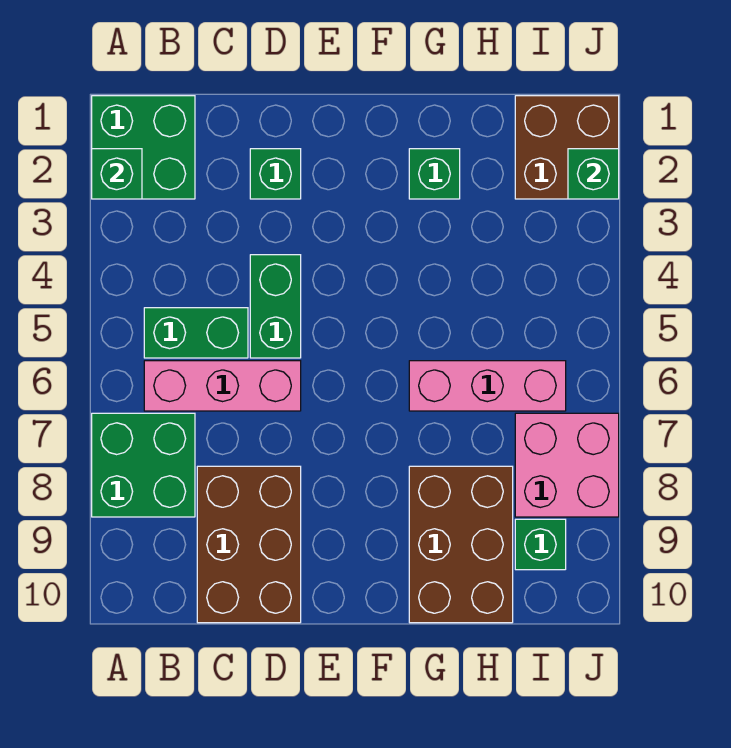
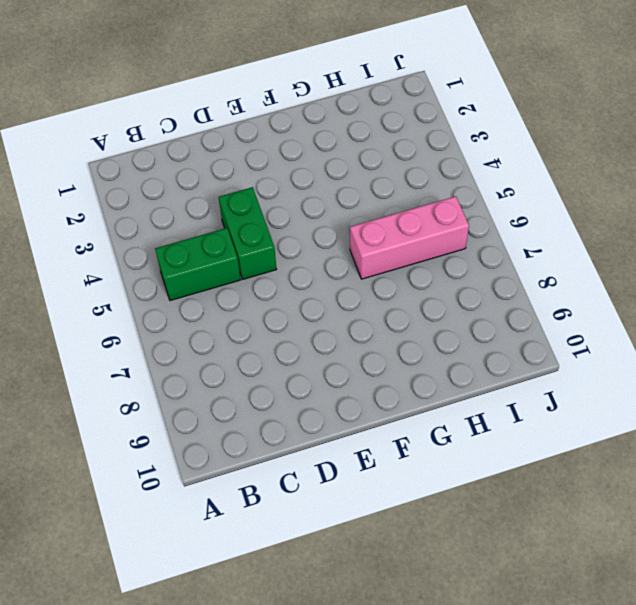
none -> green 2x2 brick [92,96,195,199]
none -> green 2x2 brick [92,413,195,517]
none -> pink 1x3 brick [144,361,301,411]

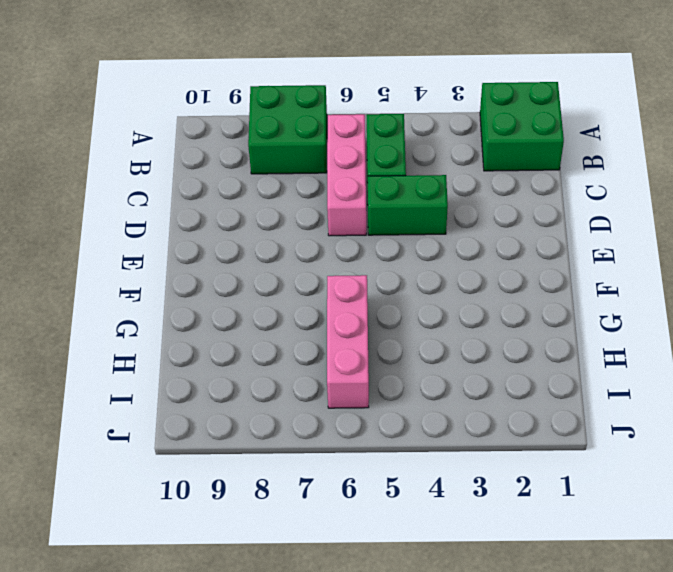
none -> brown 2x3 brick [197,466,301,623]
none -> green 1x1 brick [250,149,301,199]
none -> green 1x1 brick [409,149,460,199]

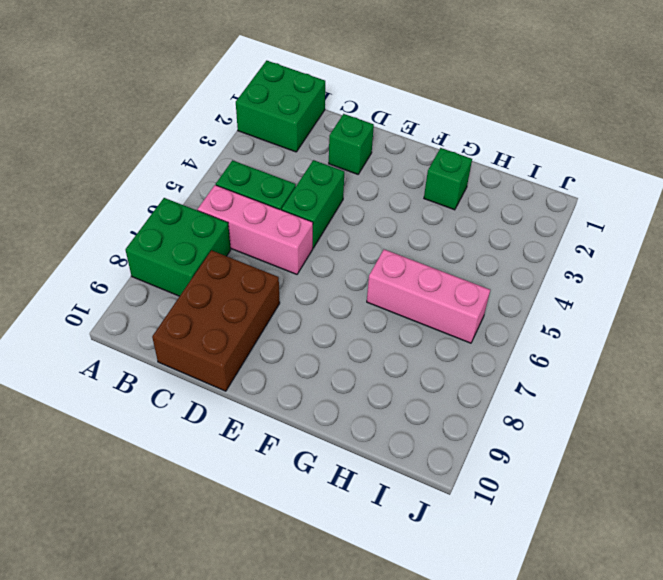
none -> brown 2x3 brick [409,466,513,623]
none -> brown 2x2 brick [515,96,619,199]
none -> pink 2x2 brick [515,413,619,517]

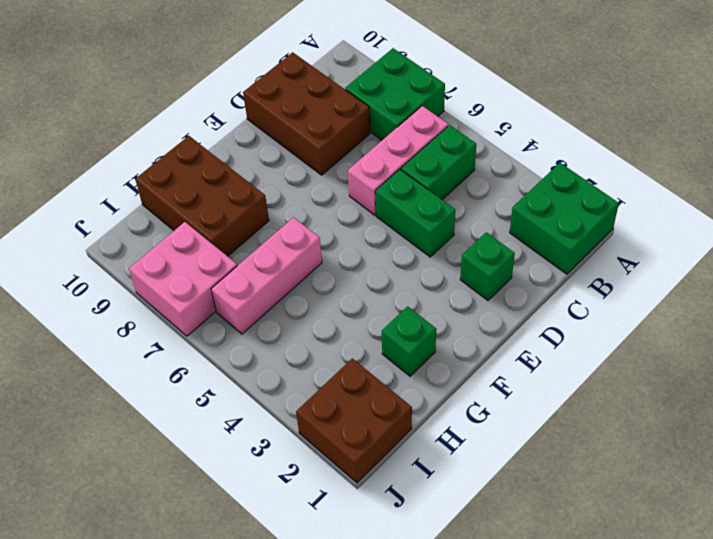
none -> green 1x1 brick [515,519,566,570]
none -> green 1x1 brick [92,149,142,199]
none -> green 1x1 brick [568,149,619,199]

